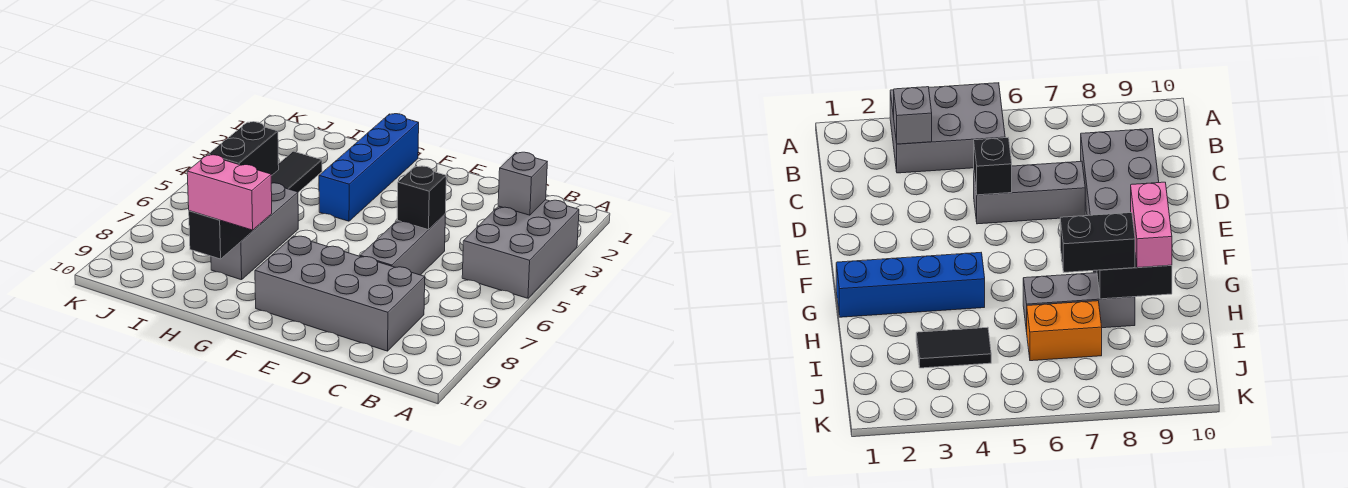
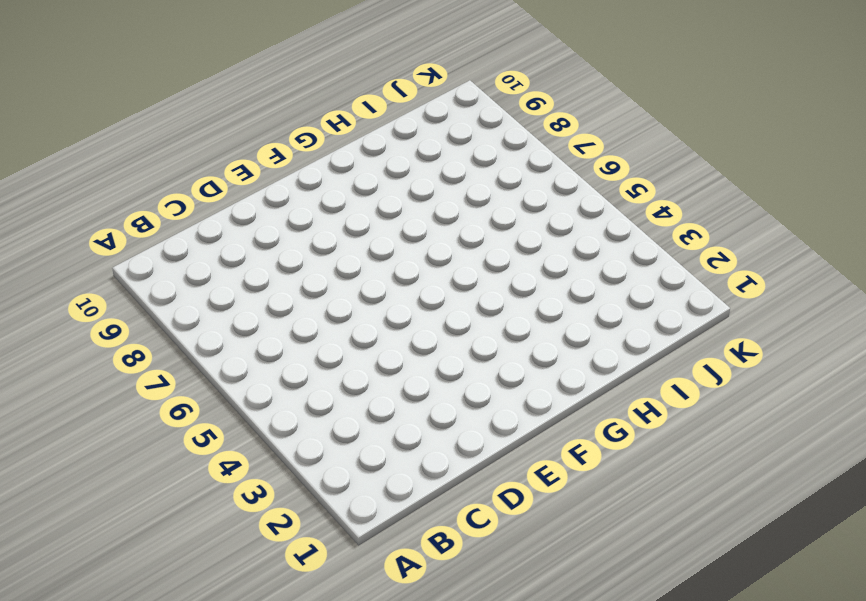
none -> grey 2x3 brick [462,200,579,298]
none -> grey 2x4 brick [255,236,425,351]
none -> grey 1x3 brick [360,214,445,275]

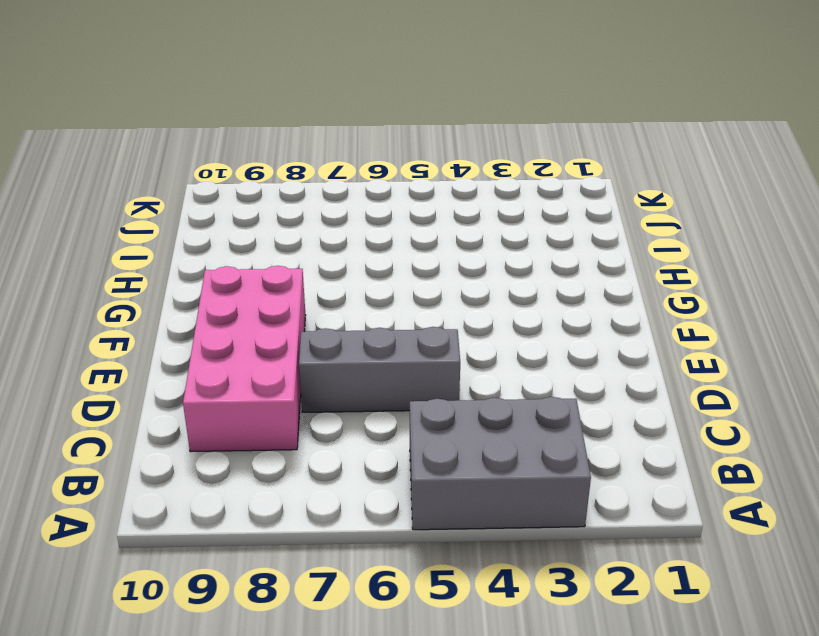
pink 2x4 brick [183,266,306,452] -> grey 2x4 brick [255,236,425,351]
none -> blue 1x4 brick [319,114,419,221]
none -> grey 1x3 brick [211,183,298,280]
none -> black 1x2 tile [271,151,322,192]

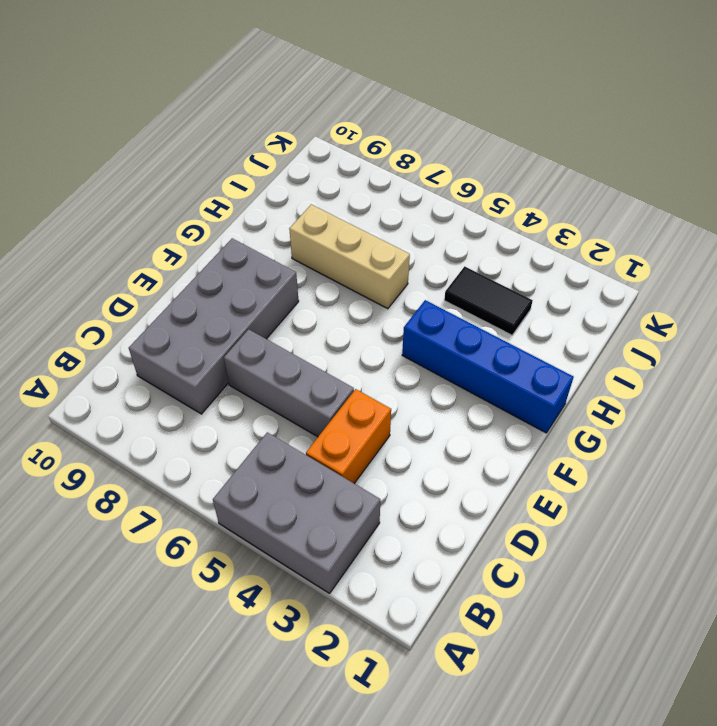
orange 1x2 brick [306,389,391,483] -> orange 1x2 brick turned to [1027,301,1102,361]
tan 1x3 brick [289,205,410,309] -> grey 1x3 brick [211,183,298,280]
none -> grey 1x1 brick [498,152,547,215]
none -> black 1x1 brick [397,166,446,230]
none -> black 1x2 brick [189,211,260,259]

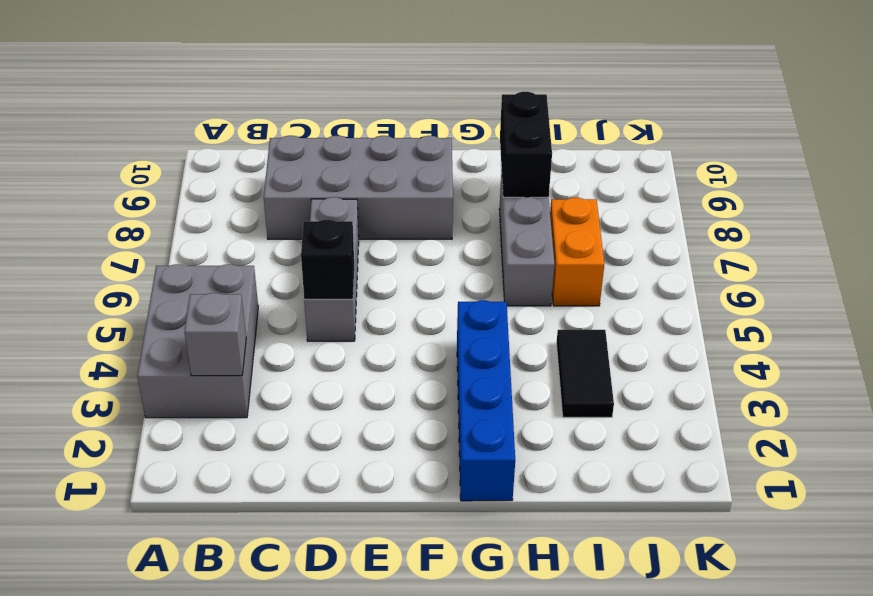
none -> pink 1x2 brick [187,155,272,230]
none -> black 1x2 brick [208,122,279,176]

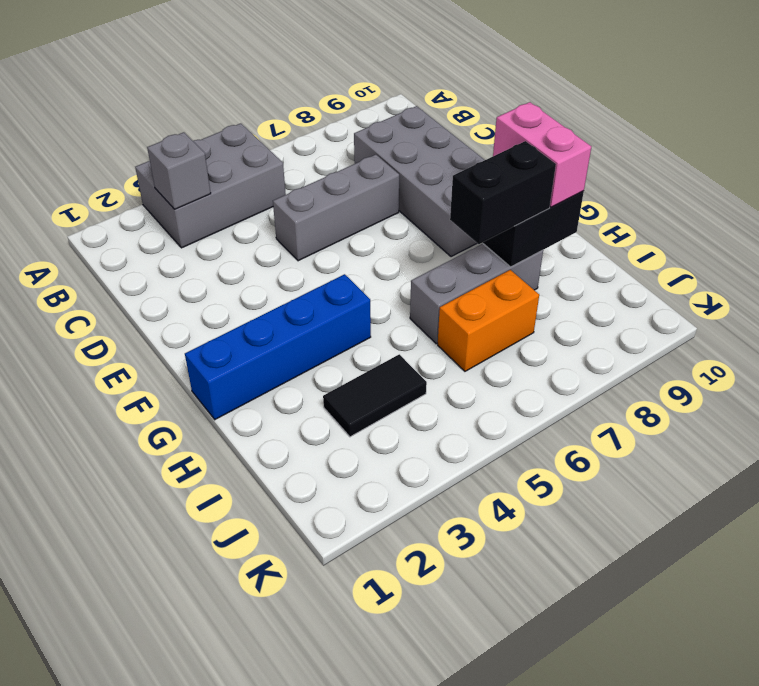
none -> black 1x1 brick [397,166,446,230]

